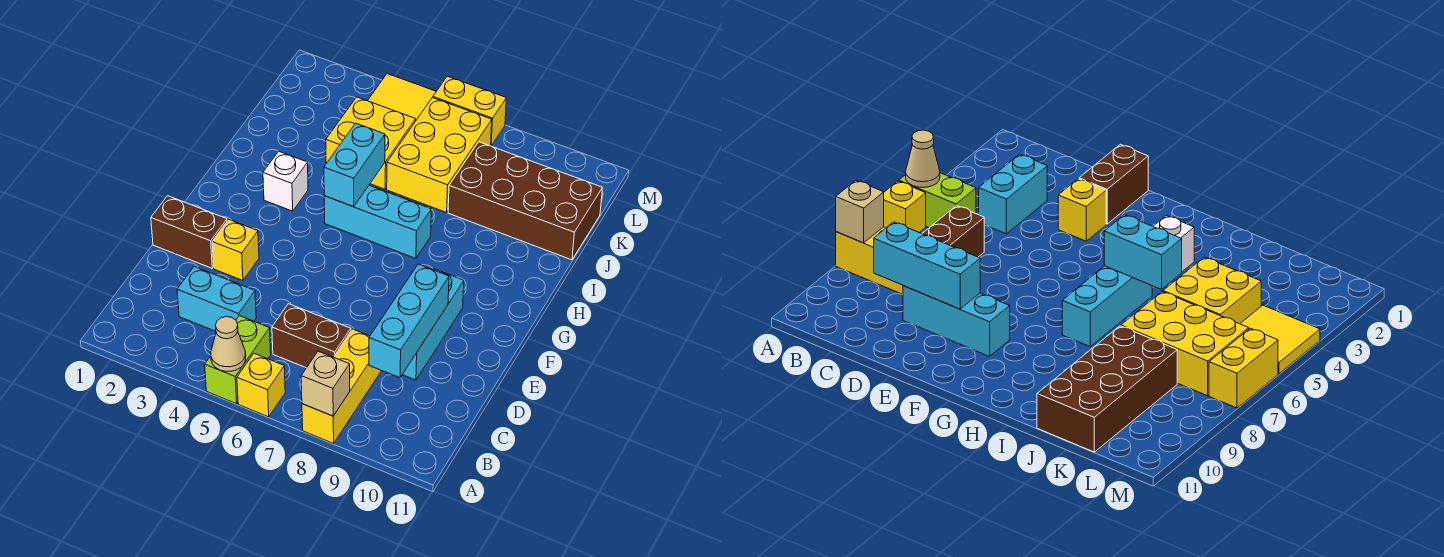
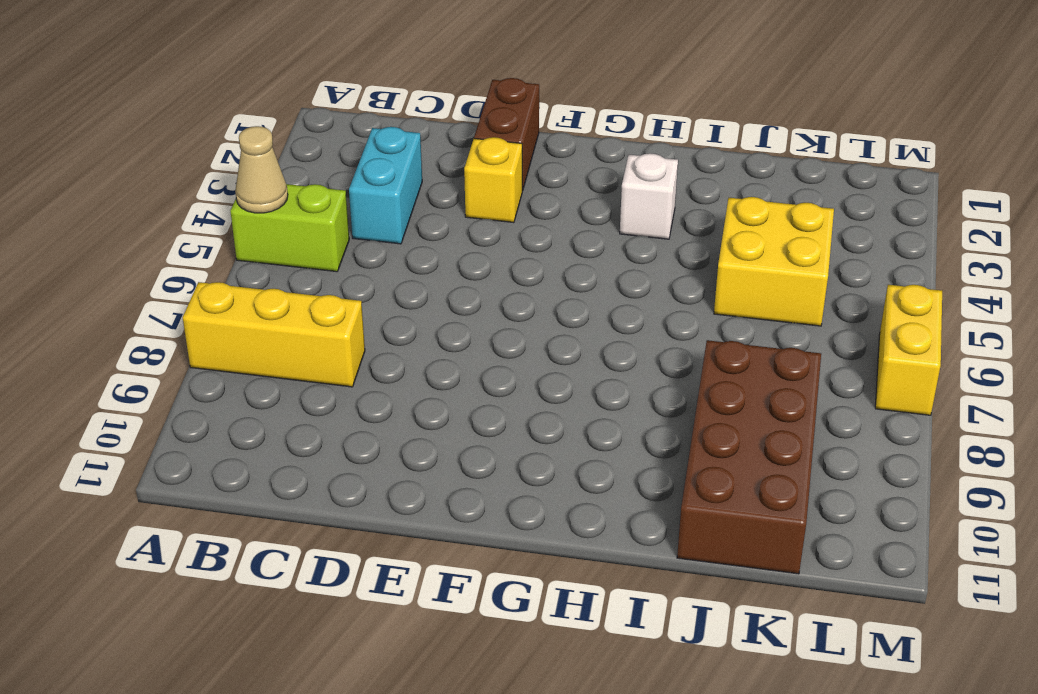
none -> yellow 1x1 brick [237,354,285,417]
none -> brown 1x2 brick [272,304,351,368]
none -> cyan 1x3 brick [402,269,464,380]

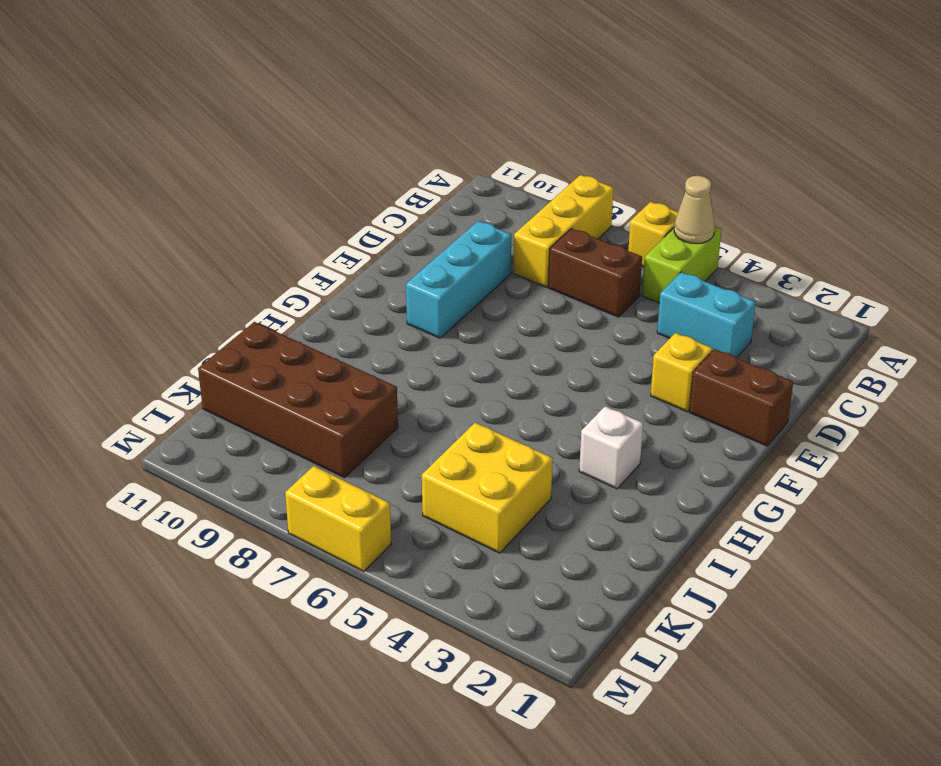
none -> cyan 1x3 brick [324,185,431,258]
none -> yellow 2x3 brick [387,98,492,213]
none -> yellow 2x2 tile [368,74,436,120]

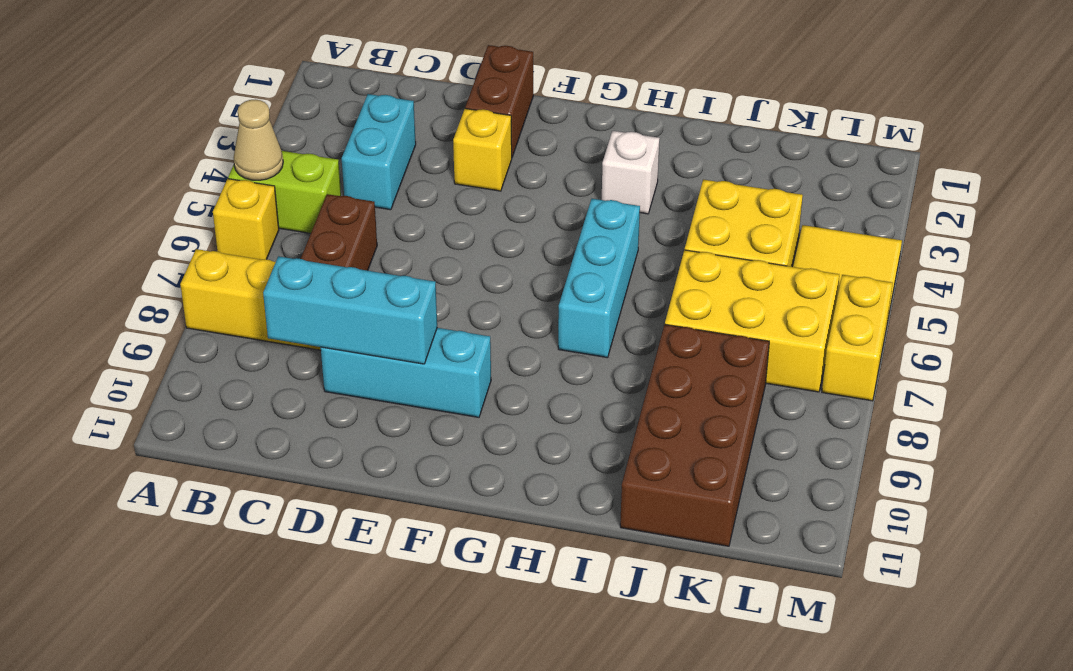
none -> tan 1x1 brick [301,351,350,416]
none -> cyan 1x2 brick [324,123,385,207]

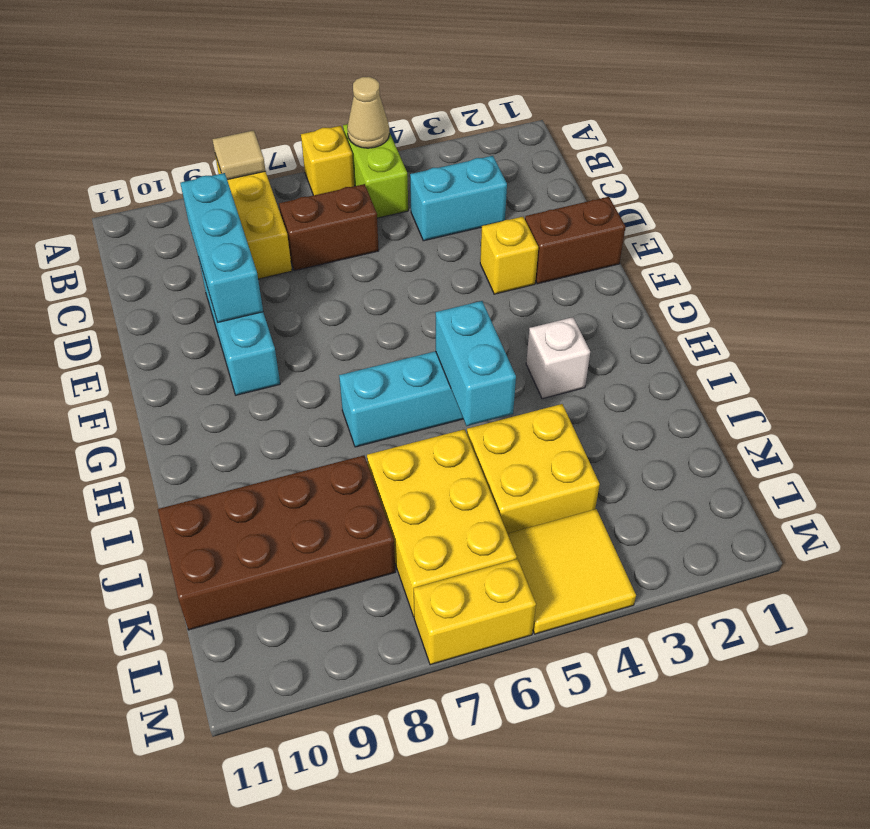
tan 1x1 tile [212,130,265,180] -> tan 1x1 brick [301,351,350,416]

